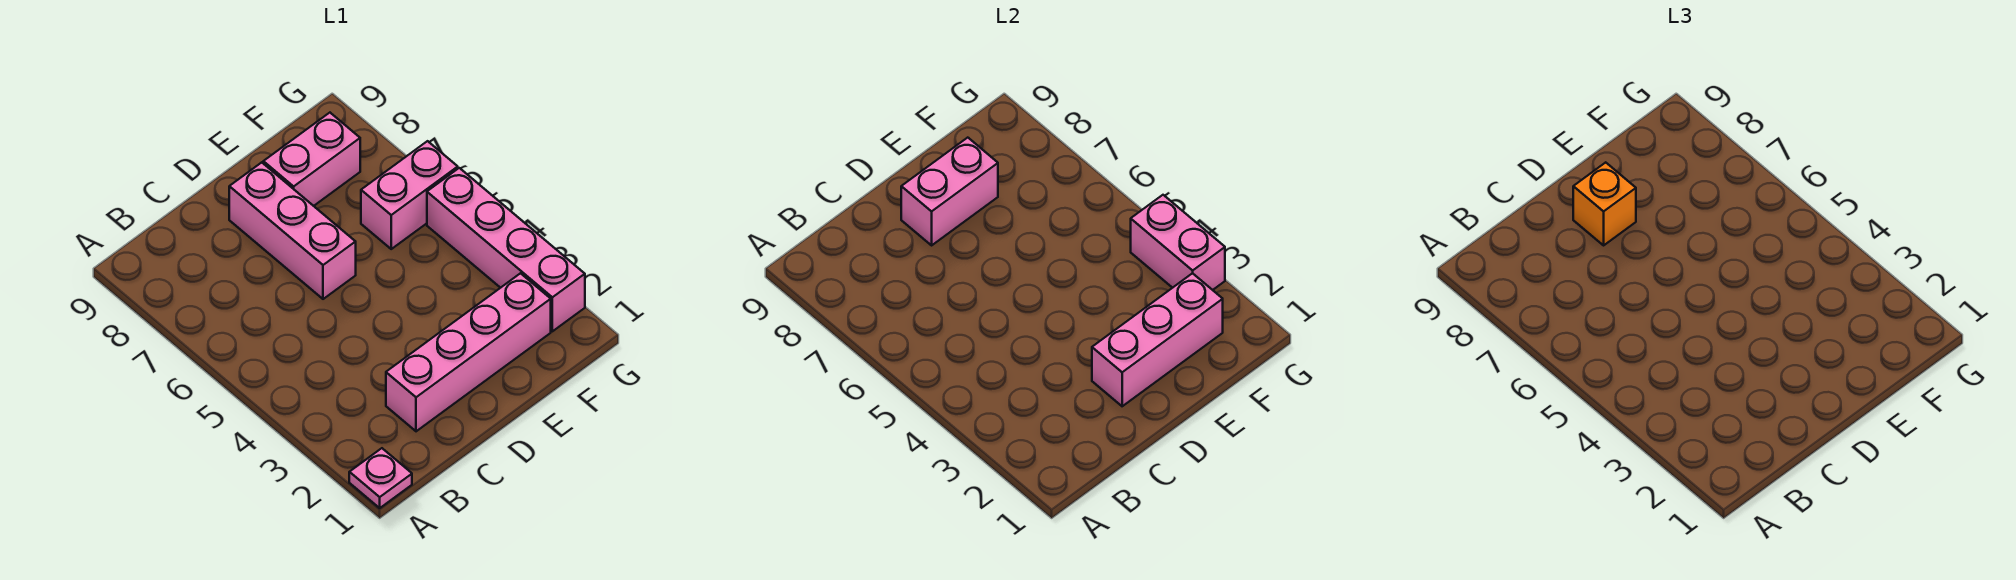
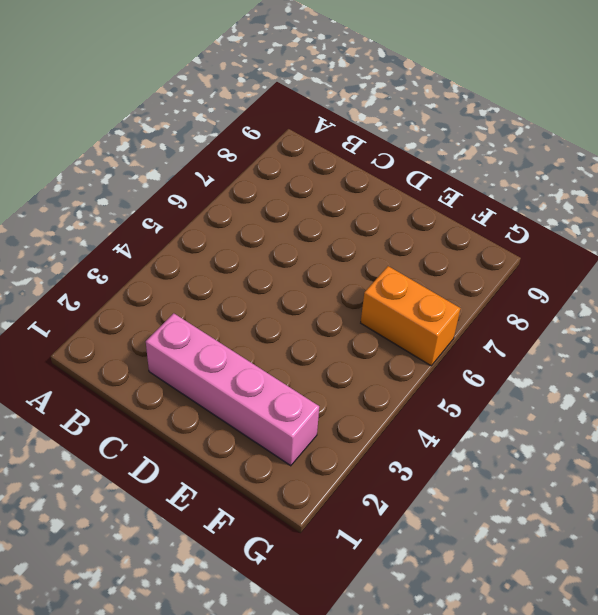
orange 1x2 brick [361,266,460,366] -> pink 1x2 brick [361,141,458,249]
none -> pink 1x1 plate [349,448,412,508]
none -> pink 1x3 brick [229,162,356,299]

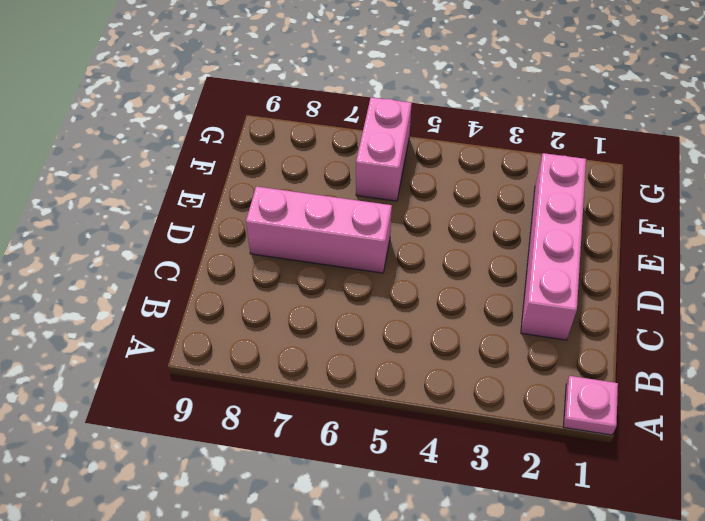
none -> pink 1x2 brick [263,113,360,206]
none -> pink 1x4 brick [427,168,585,331]

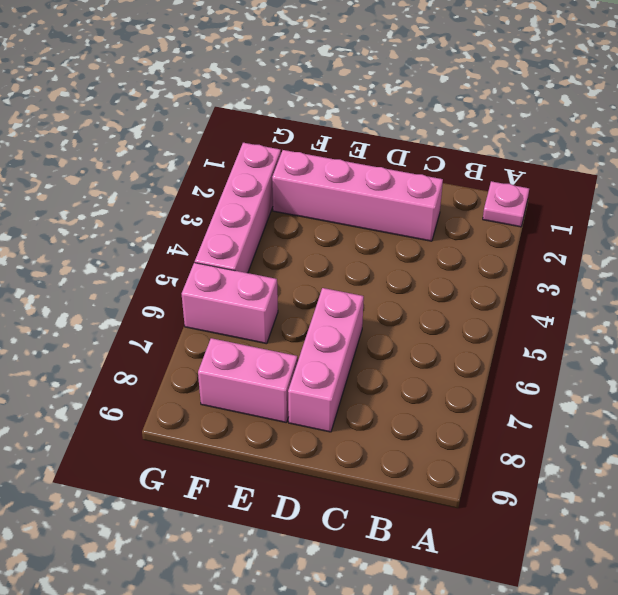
none -> pink 1x3 brick [1092,273,1223,406]
none -> pink 1x2 brick [901,138,998,245]

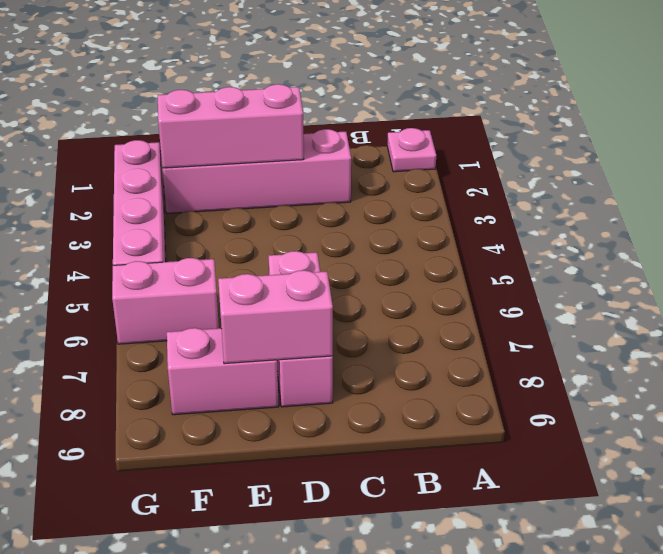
none -> pink 1x2 brick [1131,195,1225,290]
none -> orange 1x1 brick [1573,162,1636,245]

